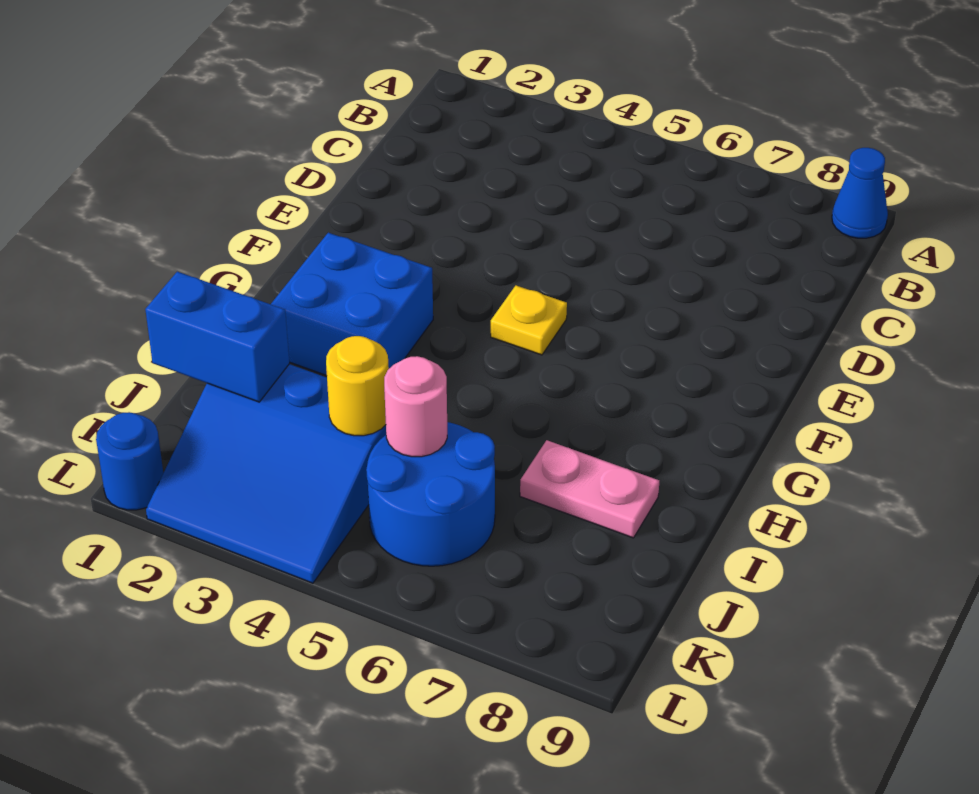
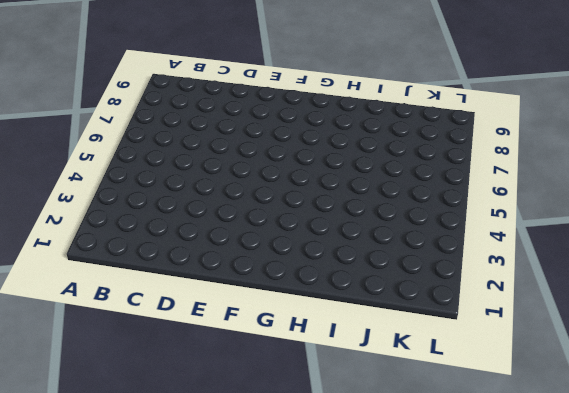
none -> blue 1x1 cone [832,148,888,238]
none -> yellow 1x1 plate [491,286,567,355]

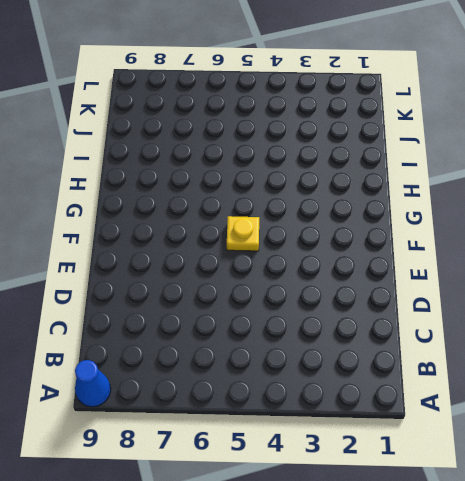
none -> blue 2x2 brick [271,233,433,376]
none -> pink 1x2 plate [520,440,659,538]

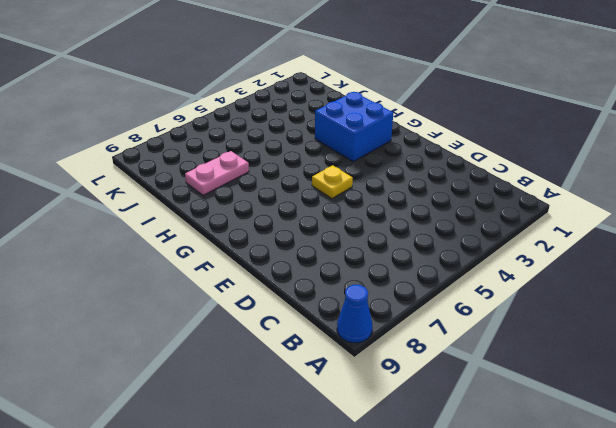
none -> blue 3x3 slope [146,364,386,583]
none -> blue 2x2 round brick [366,422,495,566]

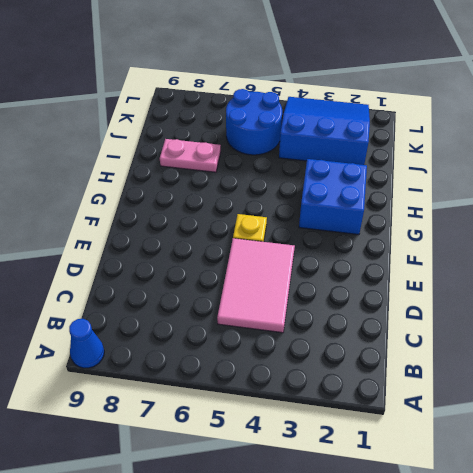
pink 2x3 tile [217,238,295,333] -> none
none -> blue 1x1 round brick [96,412,163,510]
none -> blue 1x2 brick [145,272,289,402]

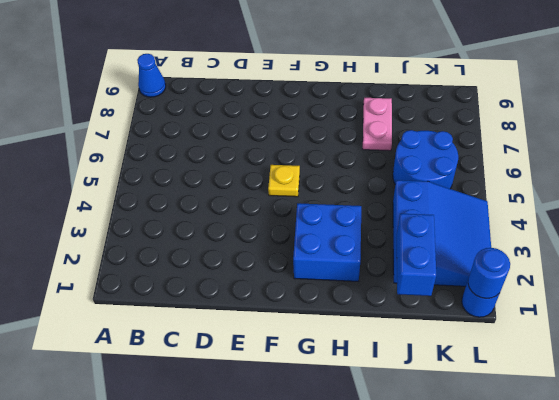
blue 1x1 round brick [468,248,510,299] -> none
none -> yellow 1x1 round brick [326,336,389,436]
none -> pink 1x1 round brick [384,356,447,457]

